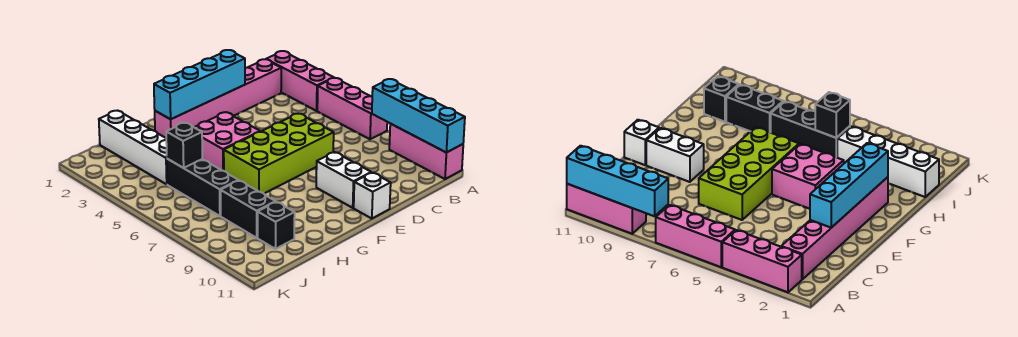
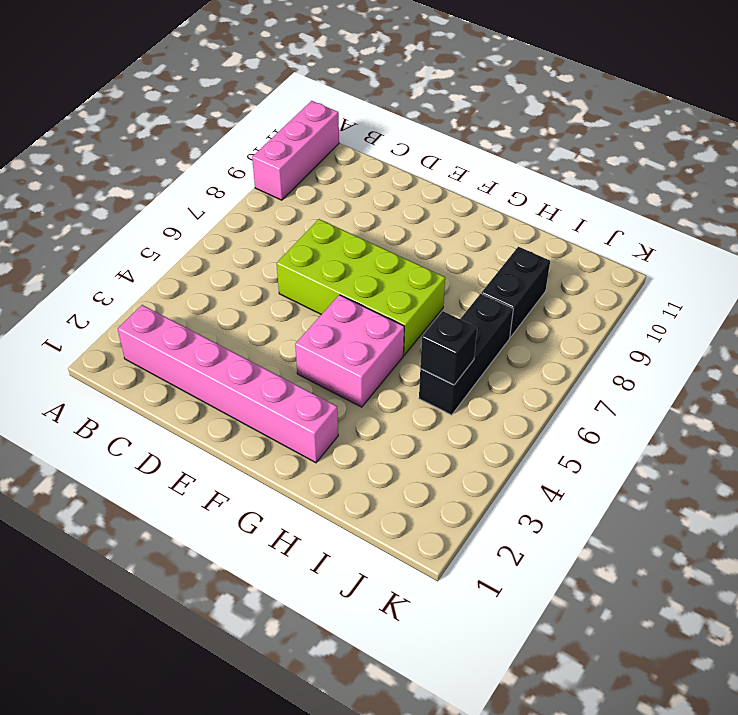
none -> pink 1x3 brick [267,51,334,111]
none -> pink 1x3 brick [317,78,387,139]
none -> white 1x2 brick [316,152,371,208]

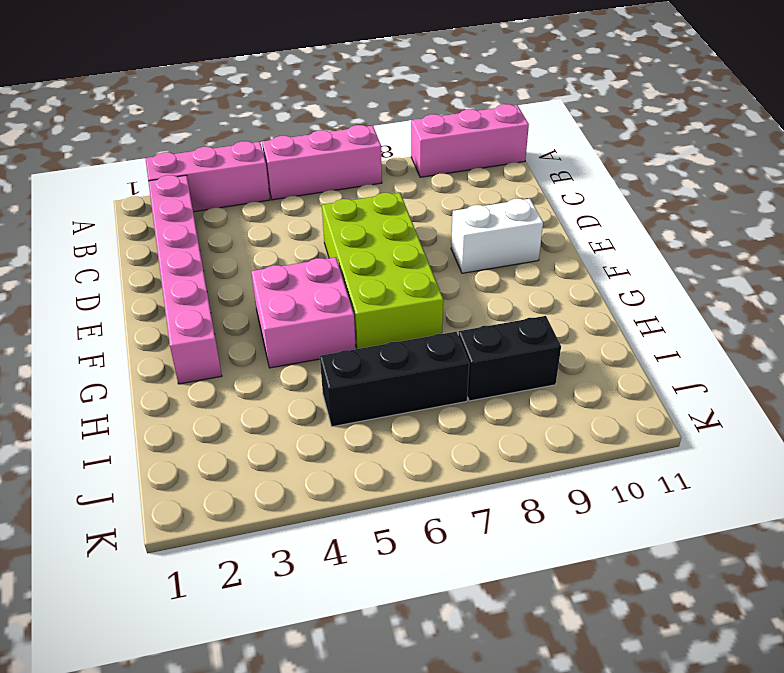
none -> white 1x1 brick [354,173,391,219]
none -> white 1x4 brick [99,111,167,184]
none -> black 1x1 brick [258,202,295,249]

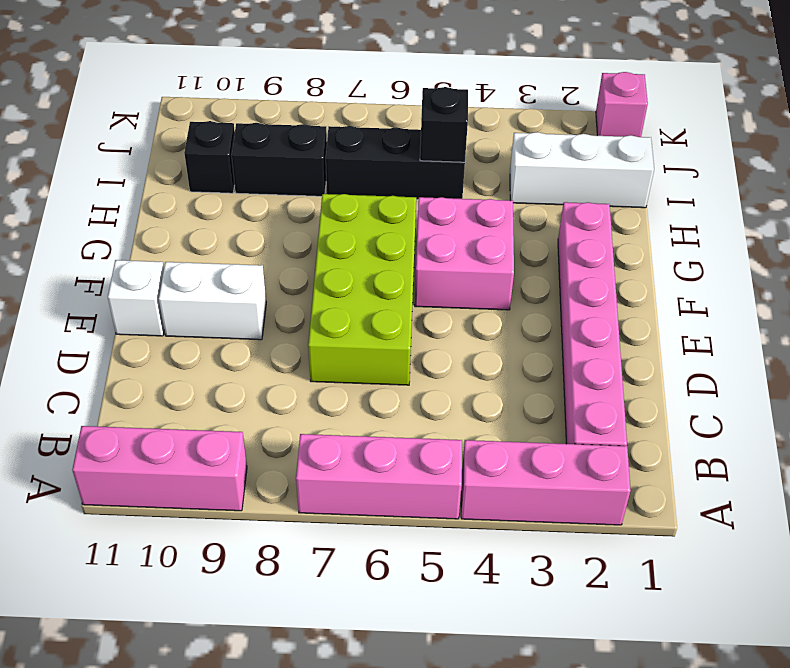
white 1x3 brick [510,132,654,208] -> white 1x4 brick [99,111,167,184]
pink 1x1 brick [596,72,648,137] -> none
none -> cyan 1x4 brick [372,79,465,153]
none -> cyan 1x4 brick [154,50,245,119]

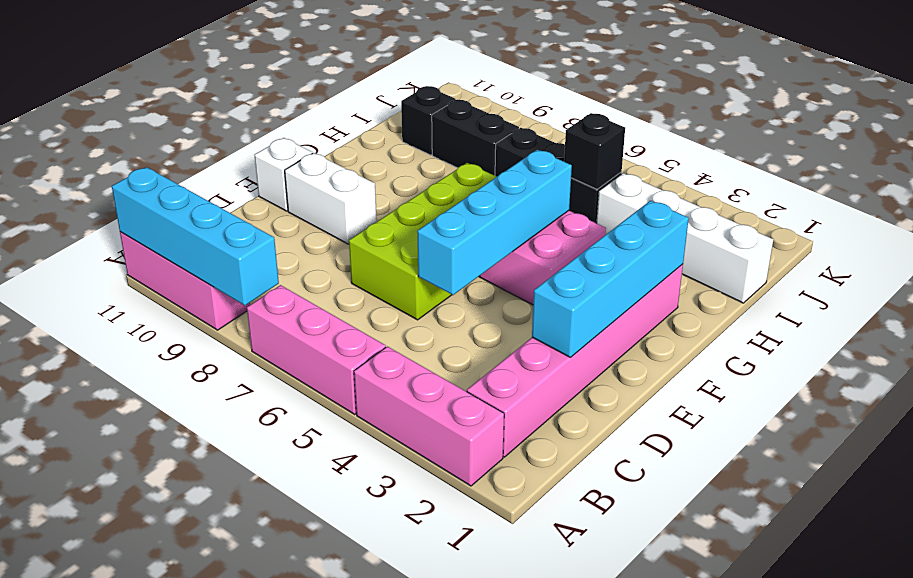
cyan 1x4 brick [417,150,572,295] -> none

